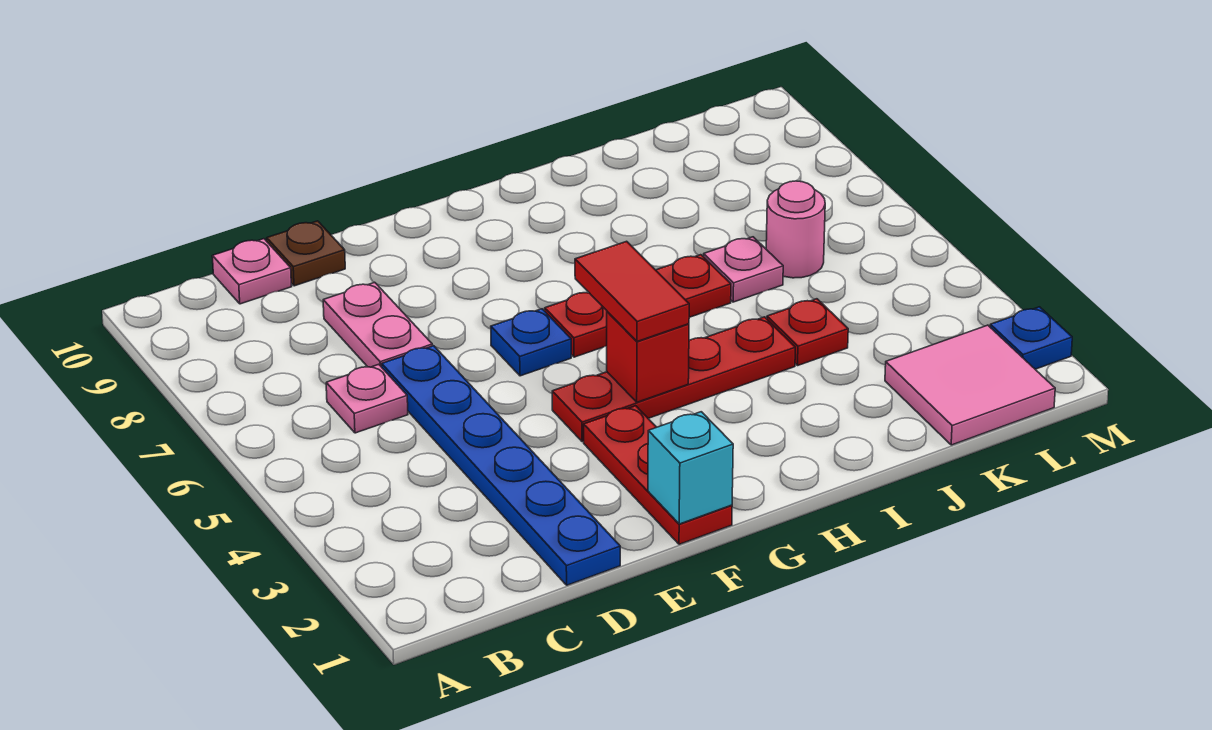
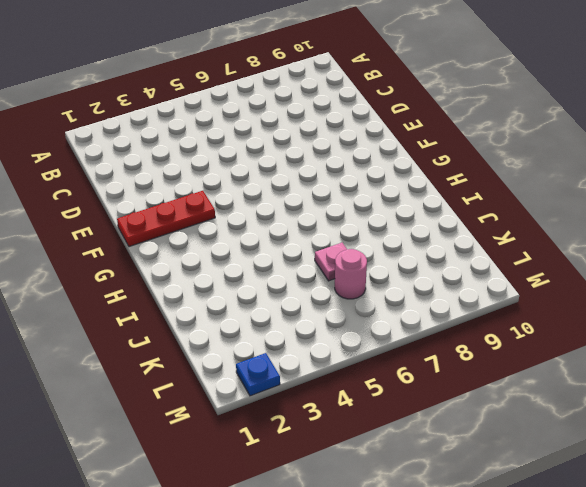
none -> pink 1x1 plate [326,364,408,433]
none -> pink 1x1 plate [212,239,292,304]
none -> blue 1x6 plate [382,346,620,585]

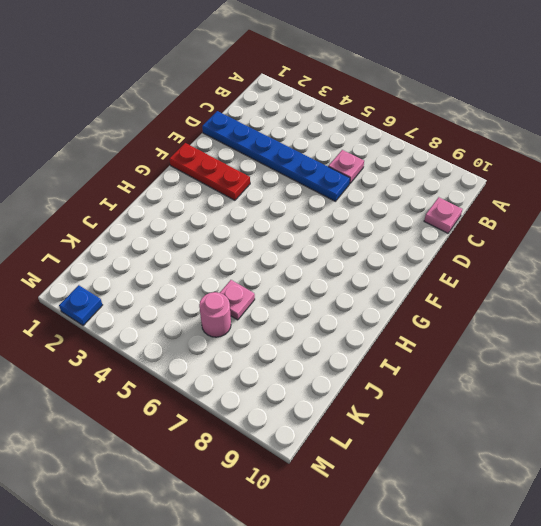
none -> pink 1x2 plate [323,282,432,367]
none -> brown 1x1 plate [267,221,345,286]
none -> red 1x4 plate [552,317,795,442]

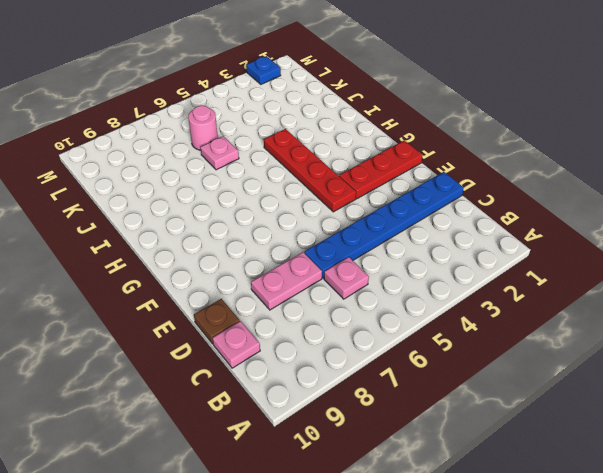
none -> blue 1x1 plate [491,309,571,376]
none -> red 1x3 plate [545,255,731,357]
none -> red 1x1 plate [767,299,848,365]

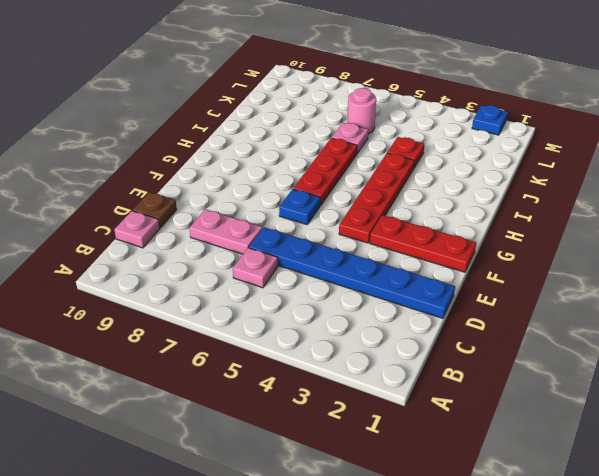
none -> pink 2x2 tile [885,325,1055,445]
none -> cyan 1x1 brick [648,412,733,524]
none -> red 1x1 brick [607,312,689,402]

